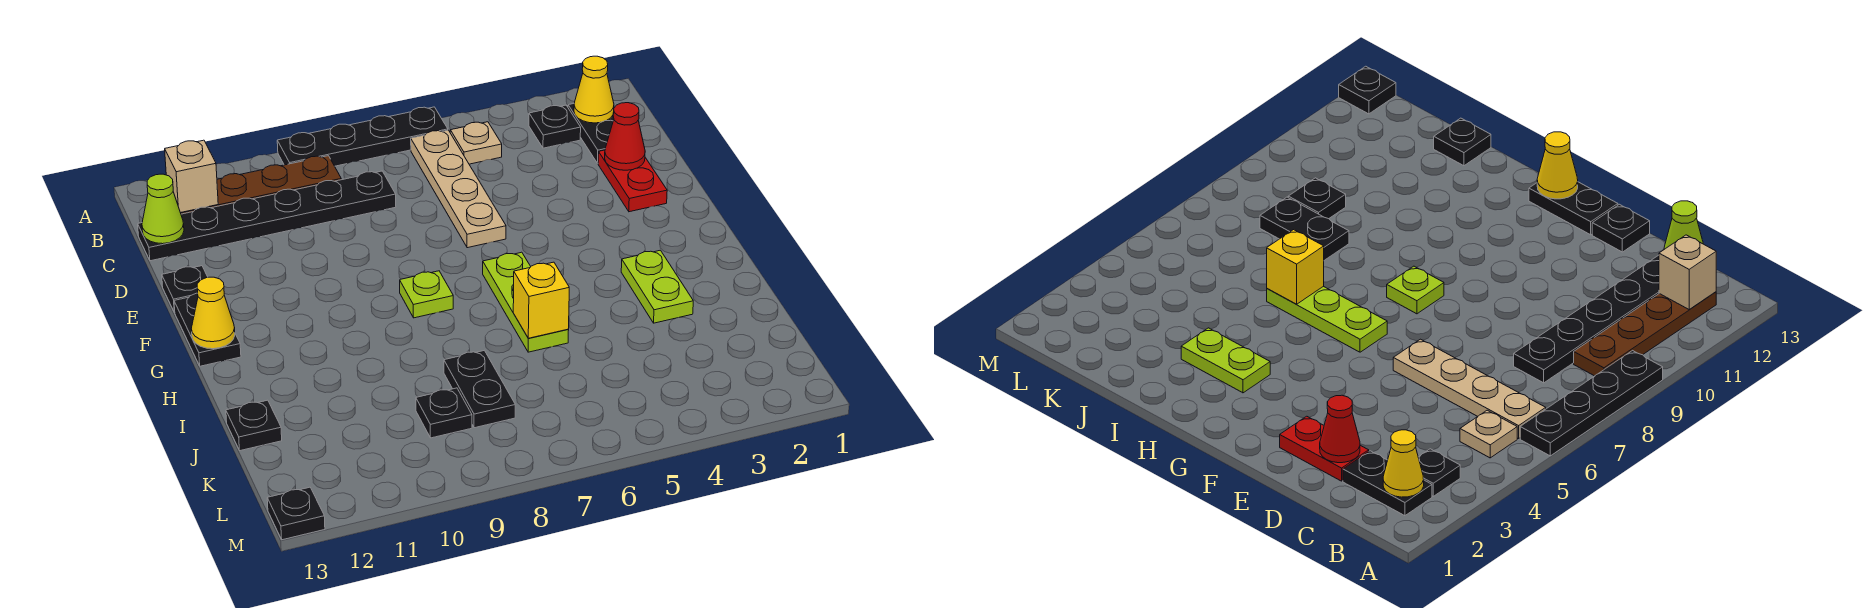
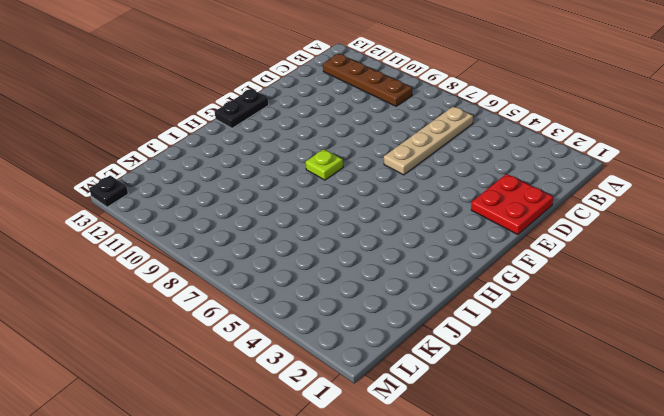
red 2x2 plate [471,174,553,235] -> red 1x2 plate [598,150,667,212]
none -> black 1x4 plate [277,107,448,166]
none -> black 1x2 plate [568,104,614,163]
none -> black 1x1 plate [529,105,581,148]

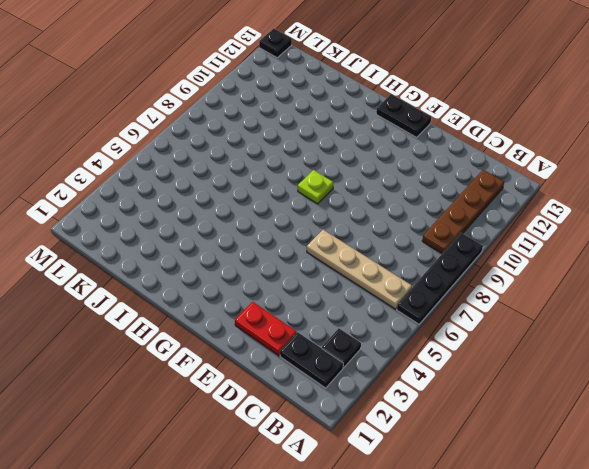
none -> tan 1x1 plate [450,122,502,164]
none -> black 1x6 plate [138,171,396,261]
none -> black 1x1 plate [162,266,208,313]

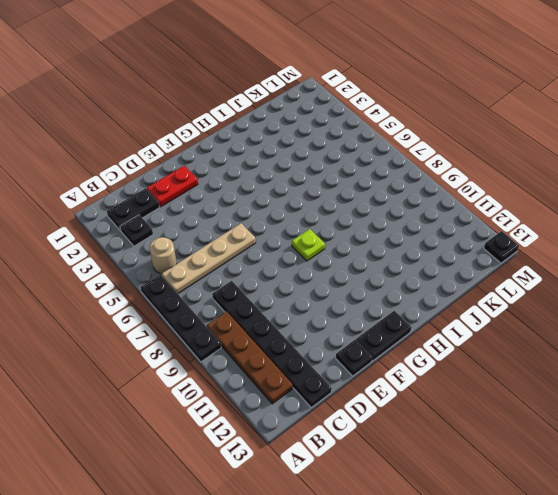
tan 1x1 round brick [150,237,177,274] -> tan 1x1 plate [450,122,502,164]
none -> lime 1x3 plate [483,252,569,352]
none -> lime 1x2 plate [621,250,693,323]
none -> black 1x2 plate [444,350,515,428]

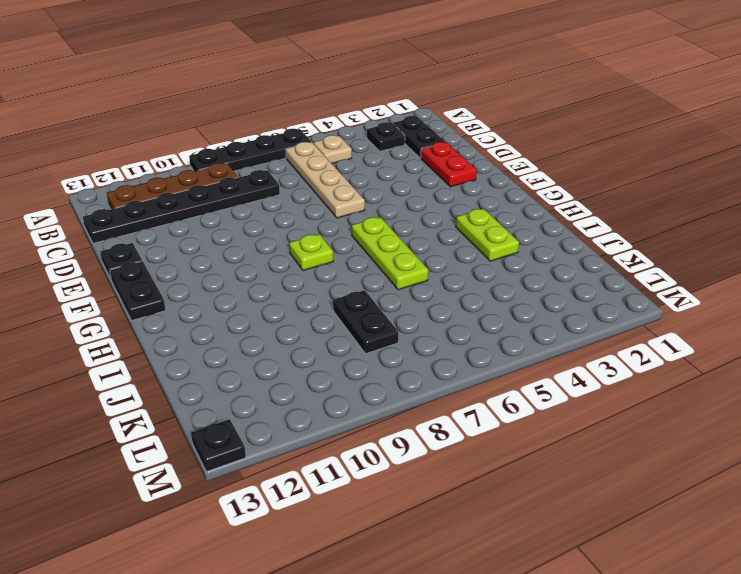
none -> black 1x1 plate [226,400,282,451]
none -> black 1x1 plate [416,388,472,438]
none -> yellow 1x1 cone [574,56,614,123]

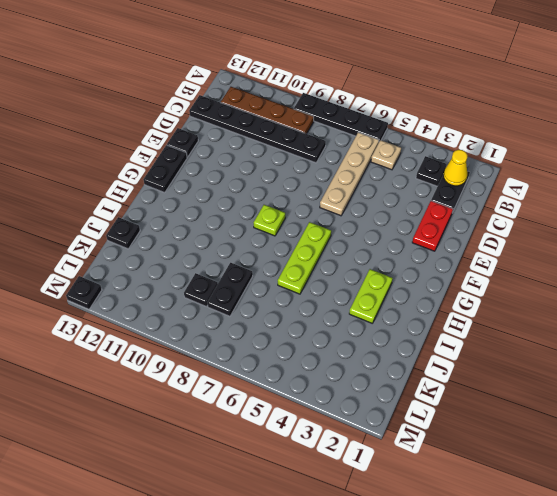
none -> tan 1x1 brick [165,140,218,213]
none -> lime 1x1 cone [142,174,184,244]
none -> red 1x1 cone [605,103,645,170]

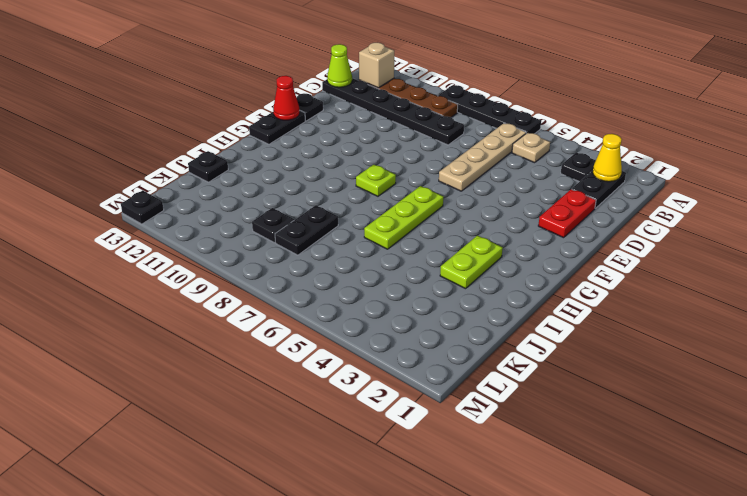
red 1x1 cone [273,76,300,120] -> red 1x1 cone moved to [605,103,645,170]
none -> yellow 1x1 cone [191,277,235,349]
none -> yellow 1x1 brick [513,262,569,338]

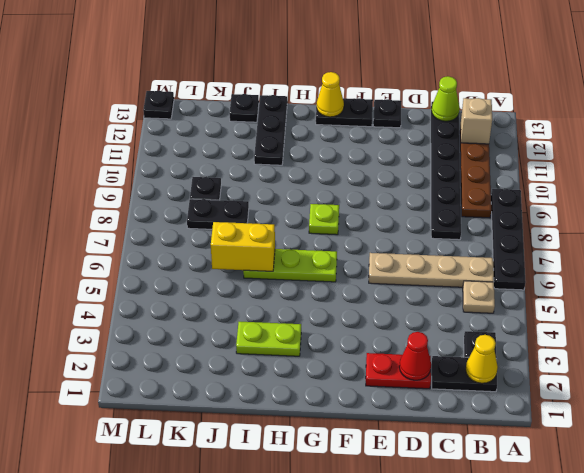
yellow 1x2 brick [211,222,275,271] -> yellow 1x1 brick [513,262,569,338]
black 1x3 plate [254,95,287,165] -> none

